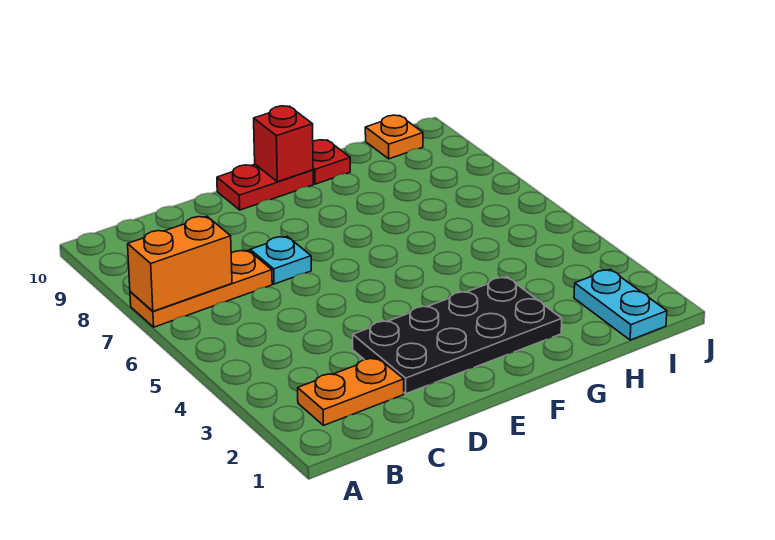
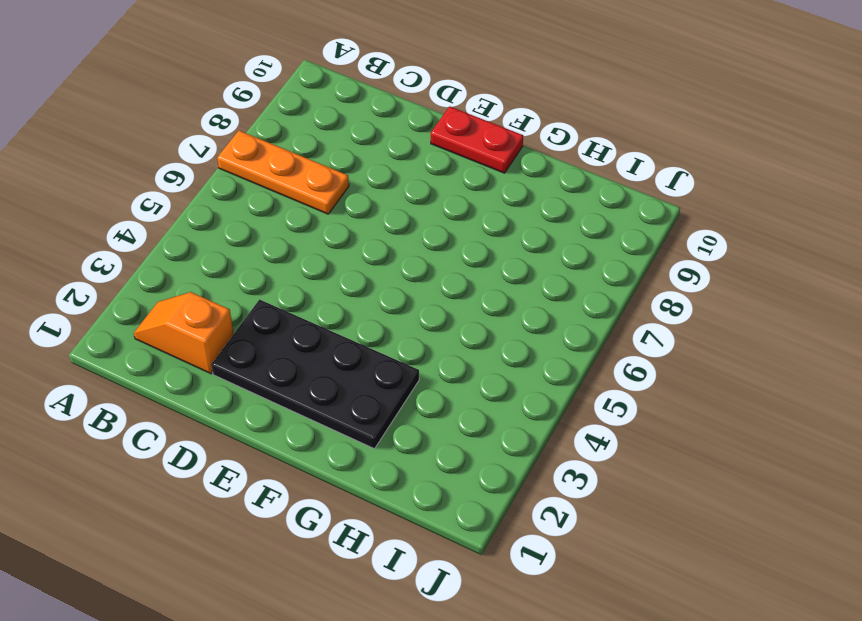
orange 1x2 slope [134,292,234,374] -> orange 1x2 plate [298,357,404,425]
none -> cyan 1x1 plate [250,236,311,284]
none -> red 1x1 plate [313,140,350,184]

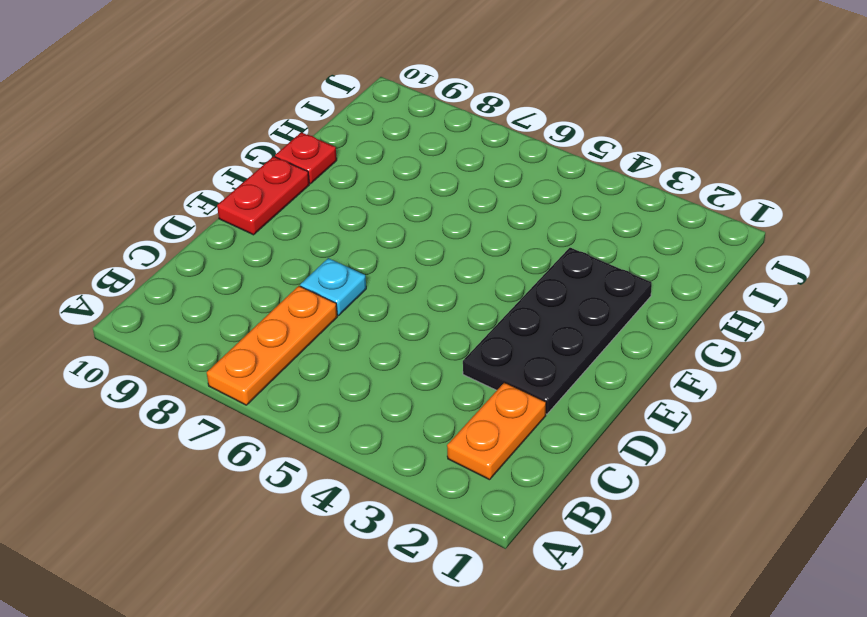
none -> cyan 1x2 plate [574,270,667,340]
none -> orange 1x1 plate [365,115,423,159]

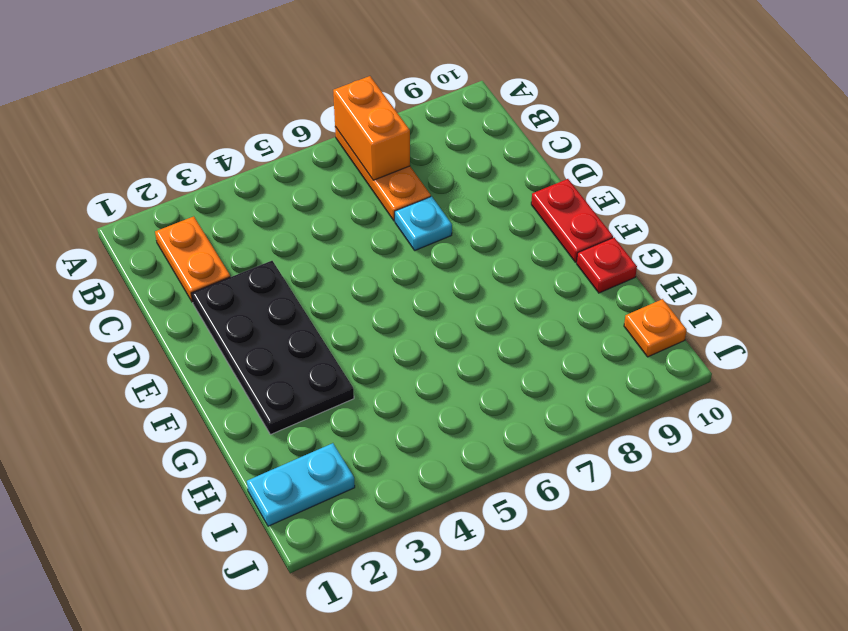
none -> red 1x1 brick [254,106,313,182]

